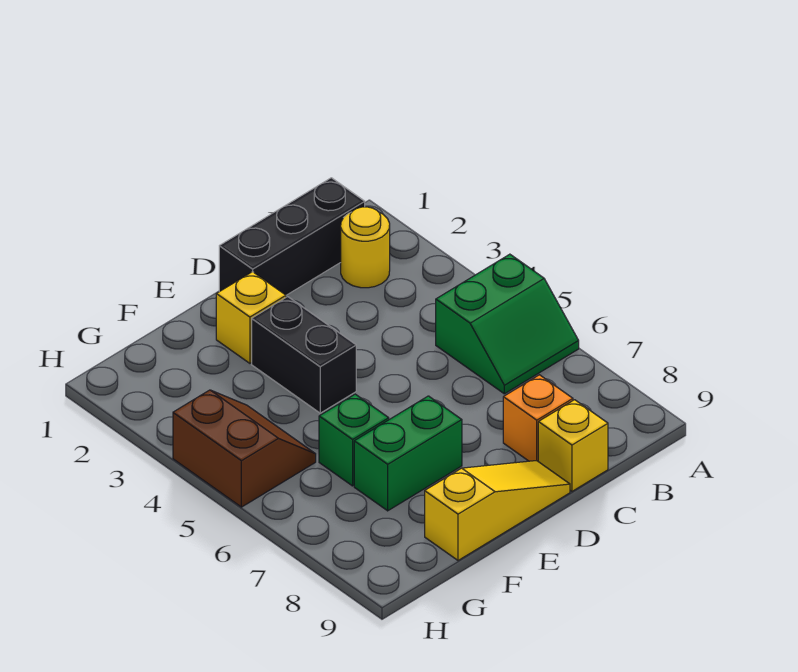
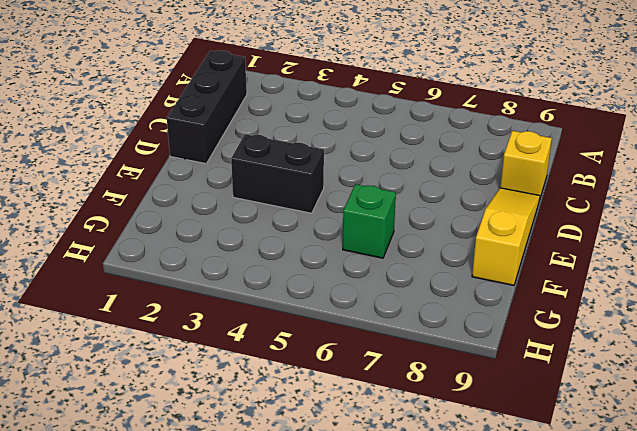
none -> green 2x2 slope [436,254,579,394]
none -> yellow 1x1 round brick [341,207,390,288]

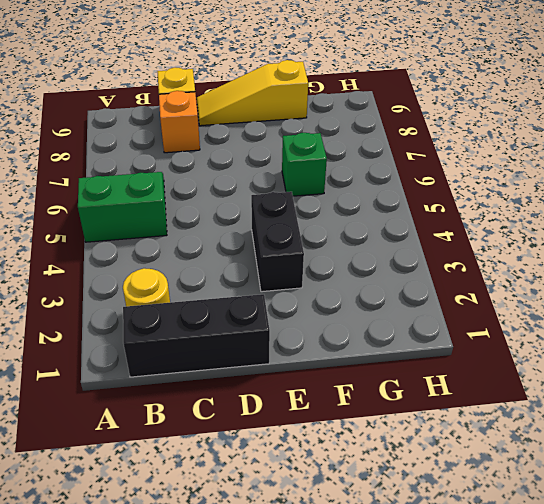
none -> yellow 1x1 brick [216,272,286,363]
none -> green 1x2 brick [354,396,462,511]

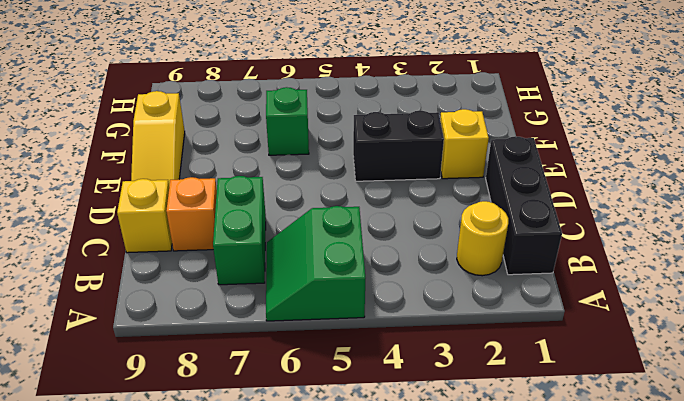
green 1x2 brick [213,176,266,285] -> green 1x2 brick moved to [354,396,462,511]
none -> brown 2x2 slope [173,390,316,507]

